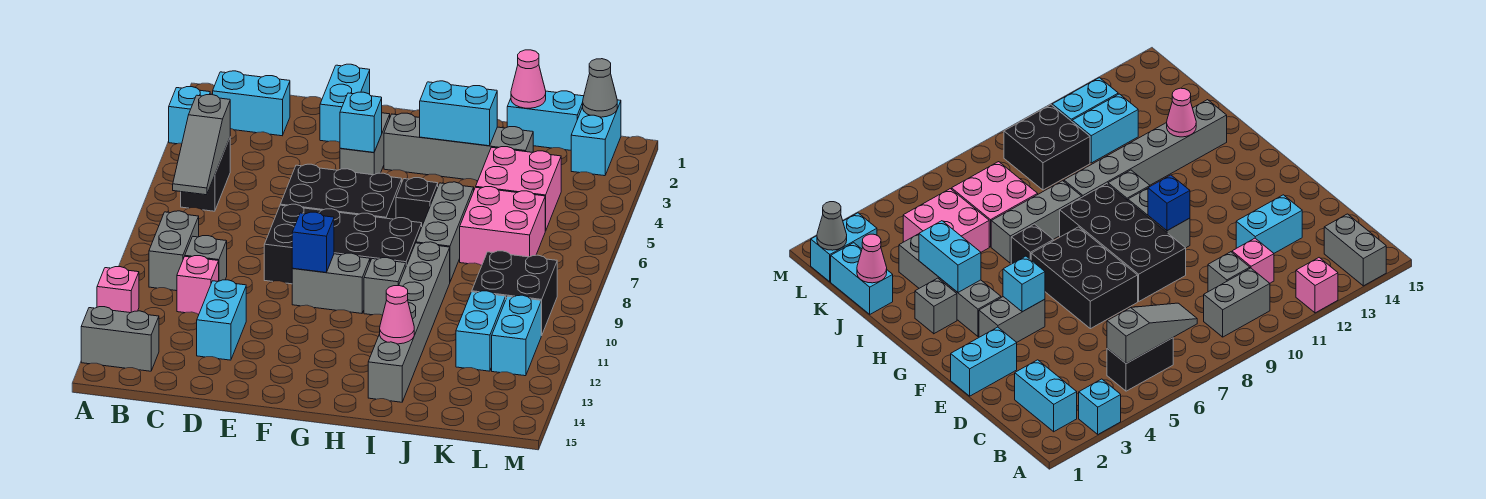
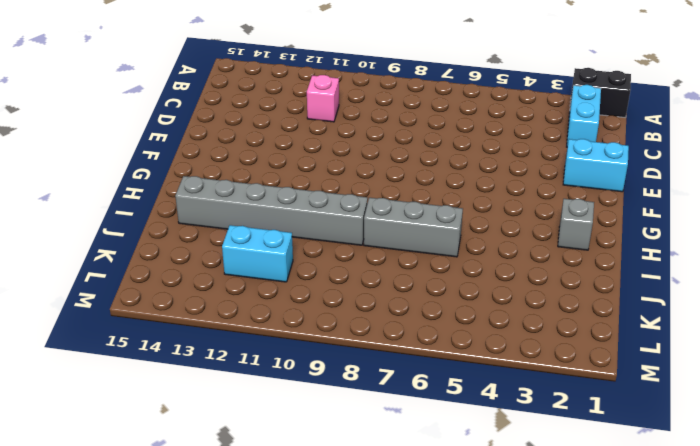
black 1x2 brick [570,68,631,117] -> black 1x2 brick moved to [181,138,230,211]
none -> cyan 1x1 brick [169,87,210,144]
none -> pink 1x1 brick [97,267,139,313]
none -> grey 1x2 brick [81,307,159,371]
none -> grey 1x2 brick [149,211,199,291]

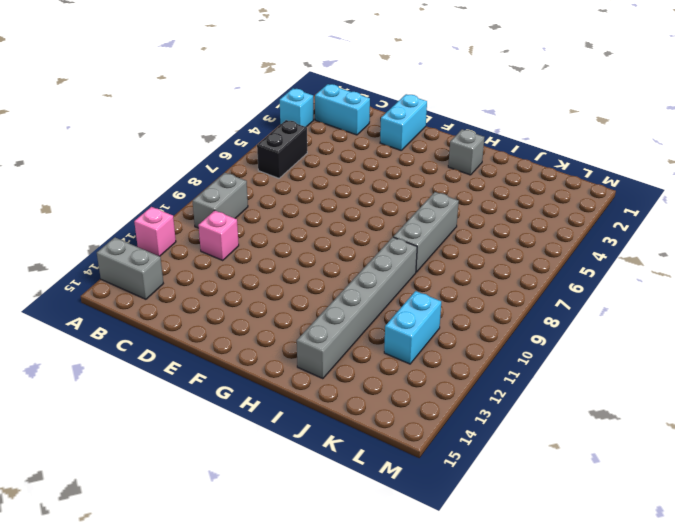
none -> grey 1x1 brick [185,236,227,281]
none -> cyan 1x2 brick [197,280,246,360]
none -> black 2x3 brick [280,164,402,219]
none -> black 2x4 brick [264,204,422,284]

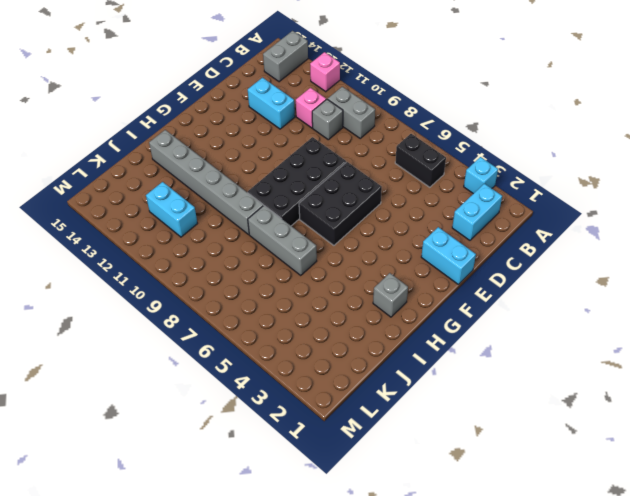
none -> grey 1x2 brick [340,113,390,175]
none -> grey 1x2 brick [292,253,370,313]
none -> grey 1x4 brick [384,113,533,181]
none -> black 1x1 brick [396,178,438,225]

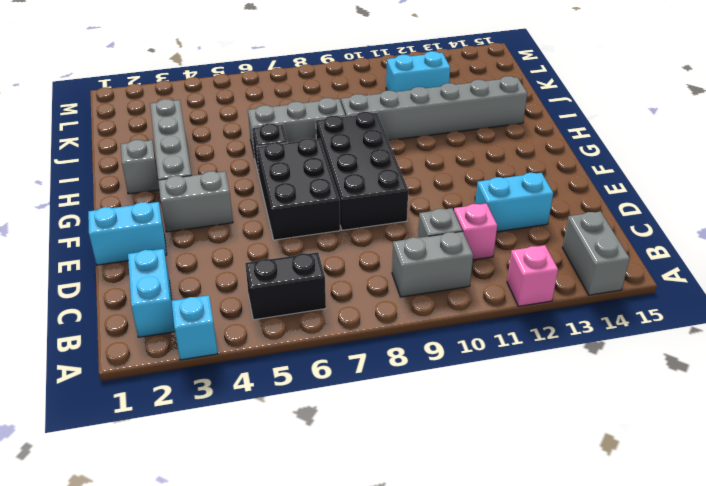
none -> grey 1x2 brick [292,253,370,313]
none -> grey 1x1 brick [364,258,406,315]
none -> cyan 1x2 brick [507,91,584,150]
none -> pink 2x2 brick [476,147,561,231]

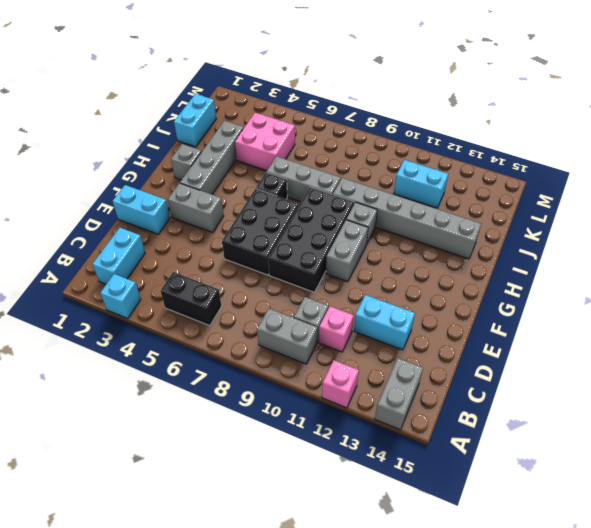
none -> pink 2x2 brick [460,187,545,265]
none -> black 2x2 brick [472,251,557,335]
none -> cyan 1x2 brick [571,100,621,176]
none -> cyan 1x2 brick [492,295,542,376]

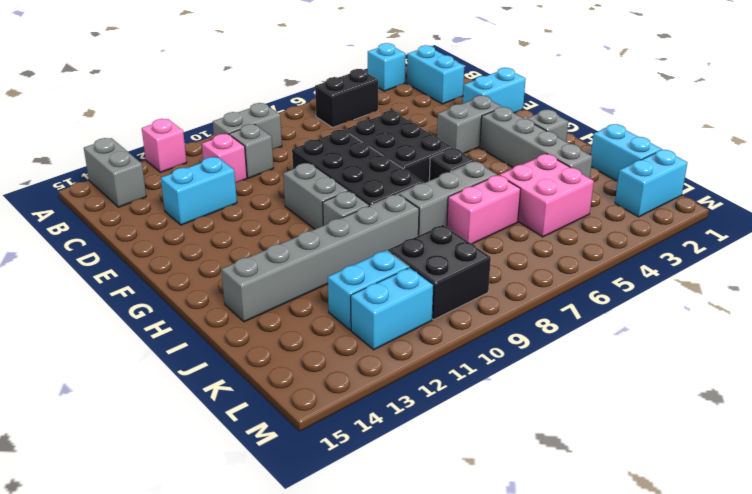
pink 1x2 brick [447,175,521,244] -> pink 2x2 brick [460,187,545,265]
none -> grey 1x3 slope [173,94,230,195]
none -> cyan 1x1 brick [340,92,382,152]
none -> blue 1x1 brick [292,212,334,272]
none -> cyan 1x2 brick [420,81,497,146]

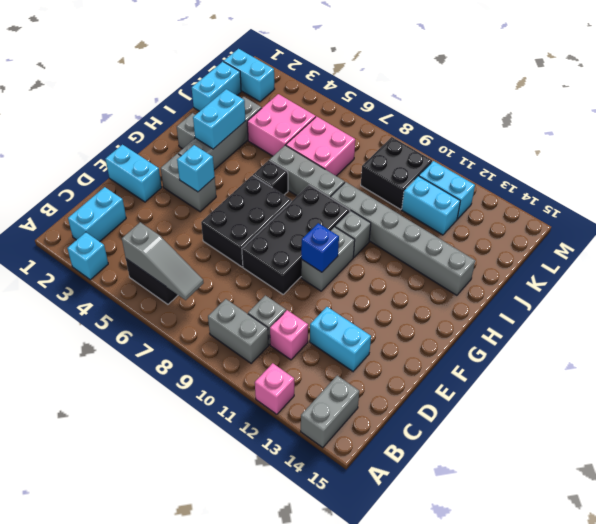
none -> pink 1x1 cone [380,285,414,344]
none -> pink 1x1 cone [511,50,546,108]
none -> grey 1x1 cone [583,59,617,117]

